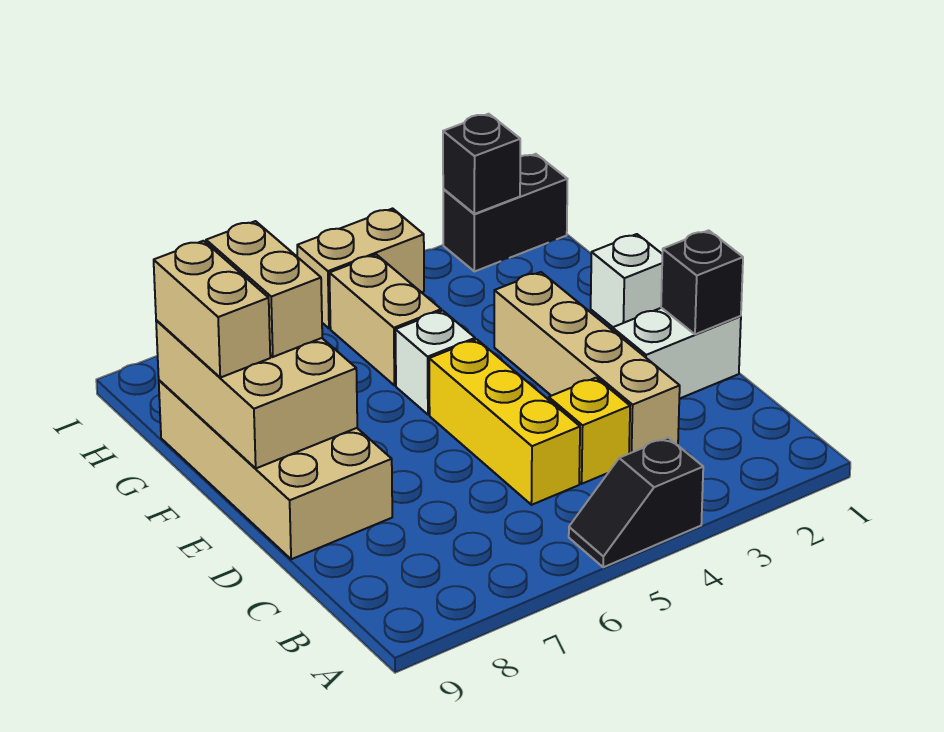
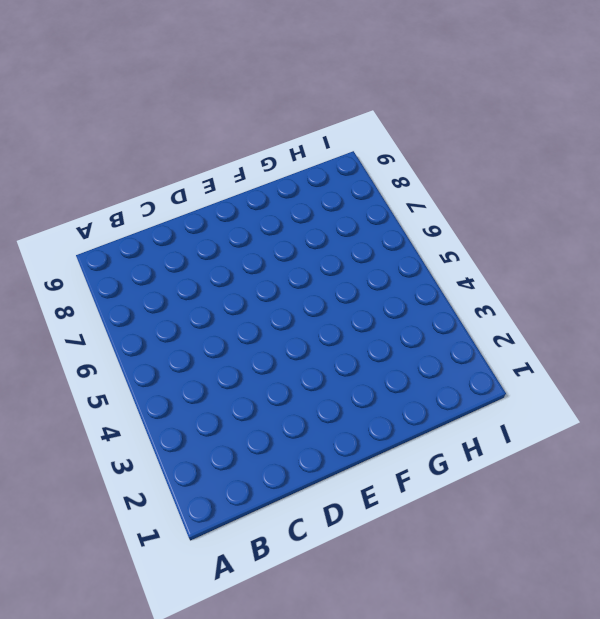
none -> black 1x2 slope [569,438,703,567]
none -> tan 1x4 brick [494,272,680,454]
none -> yellow 1x1 brick [549,378,630,484]

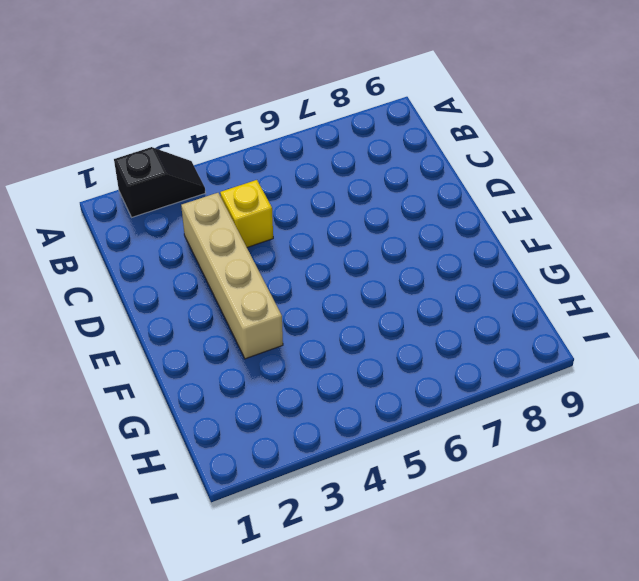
black 1x2 slope [114,147,205,217] -> black 1x2 slope moved to [569,438,703,567]
none -> yellow 1x3 brick [429,339,580,505]
none -> white 1x2 brick [612,308,741,399]
none -> tan 2x4 brick [159,380,392,559]

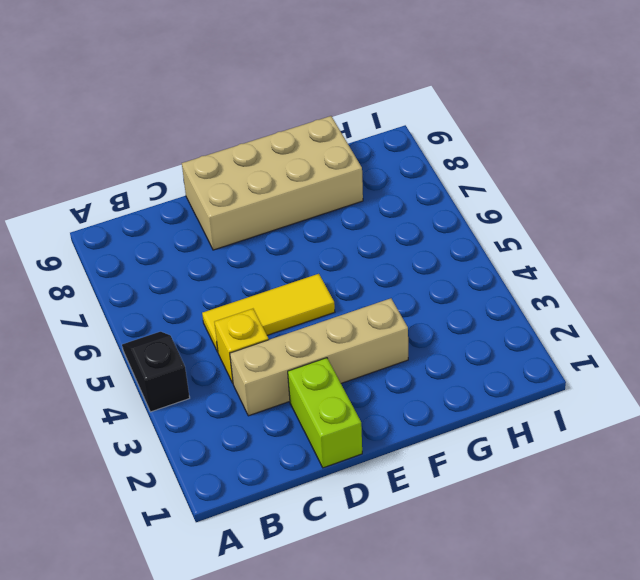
yellow 1x3 tile [202,274,335,352] -> yellow 1x3 brick [429,339,580,505]
lime 1x2 brick [288,358,362,468] -> white 1x2 brick [612,308,741,399]
none -> white 1x1 brick [591,234,662,327]
none -> white 1x1 brick [395,311,475,415]
none -> tan 1x2 brick [329,255,441,386]

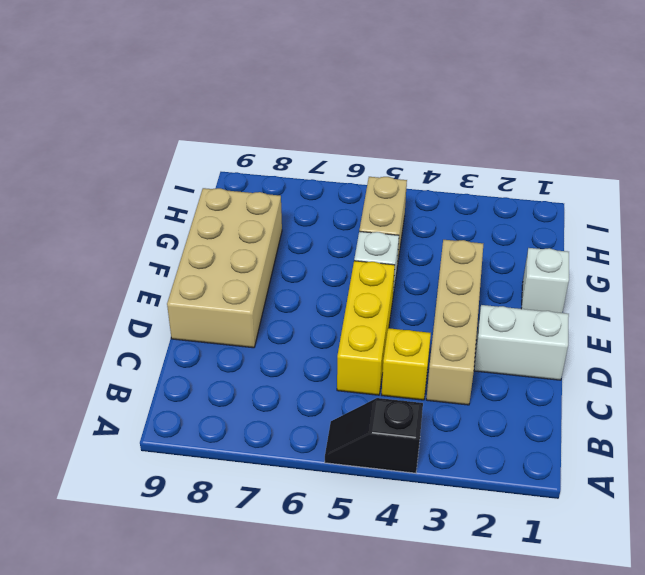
none -> black 1x2 brick [443,154,567,272]
none -> tan 1x2 brick [297,209,424,328]
none -> black 1x1 brick [661,230,743,334]

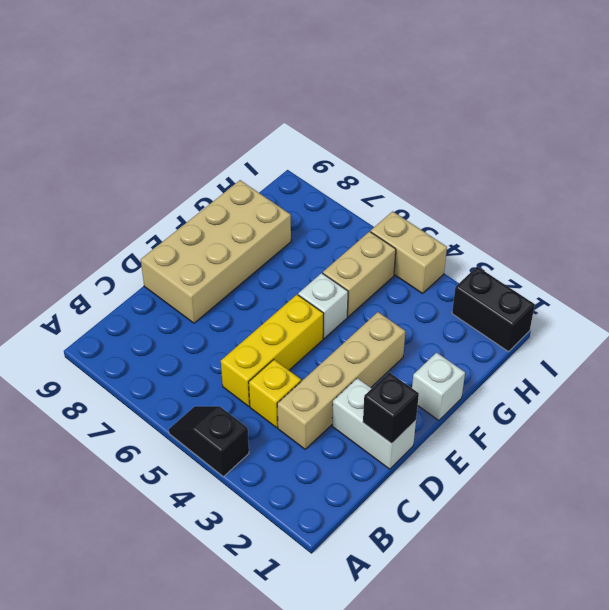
none -> tan 2x3 brick [156,320,357,469]
none -> black 1x1 brick [443,114,520,214]
none -> tan 1x2 brick [206,221,322,357]

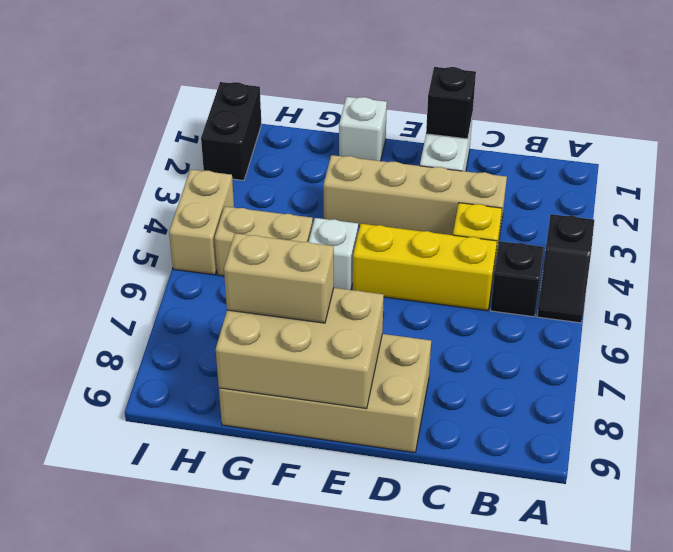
black 1x1 brick [491,241,544,317] -> black 1x1 brick moved to [443,114,520,214]
none -> tan 1x2 brick [154,241,270,378]

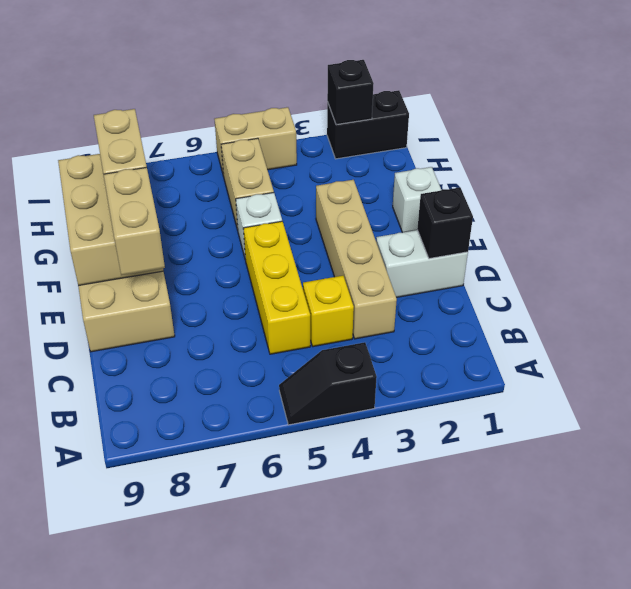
tan 1x2 brick [104,167,165,275] -> tan 1x2 brick moved to [154,241,270,378]

